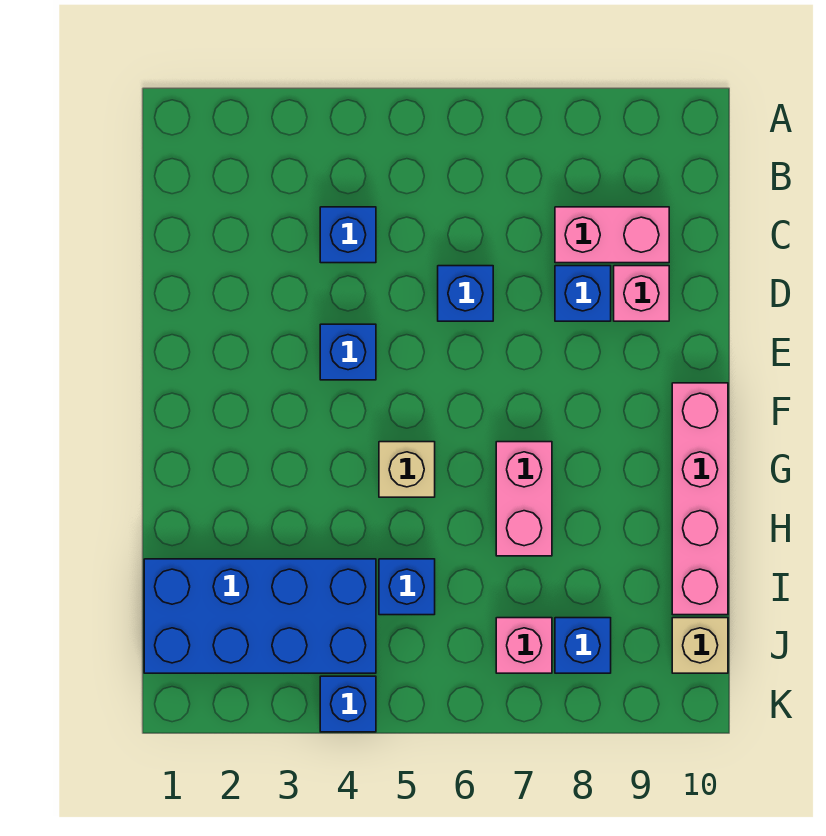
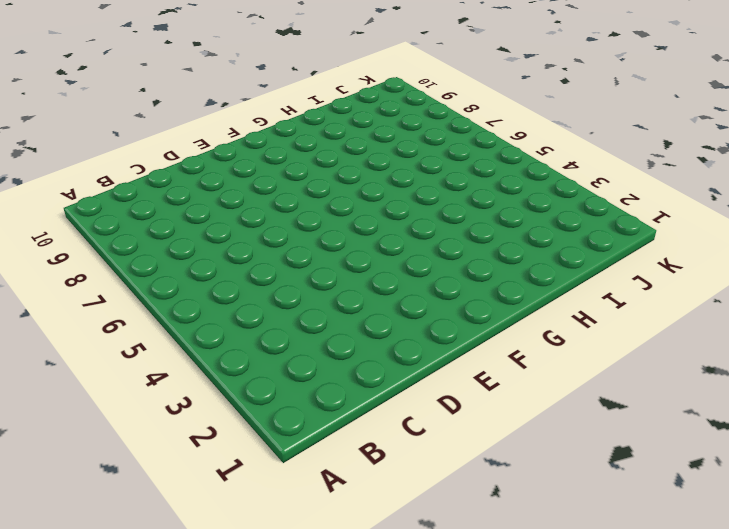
none -> blue 1x1 brick [320,207,376,263]
none -> pink 1x2 brick [555,207,669,263]
none -> blue 1x1 brick [438,266,493,321]

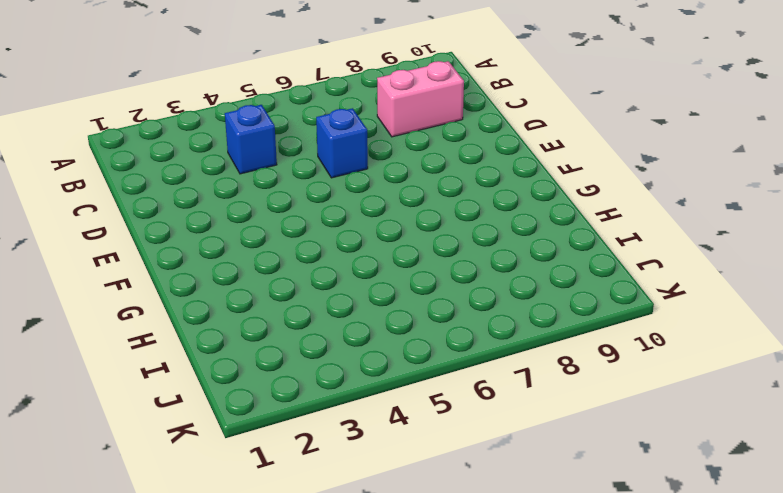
none -> blue 1x1 brick [555,266,611,321]
none -> pink 1x1 brick [614,266,669,321]
none -> blue 1x1 brick [320,324,376,380]

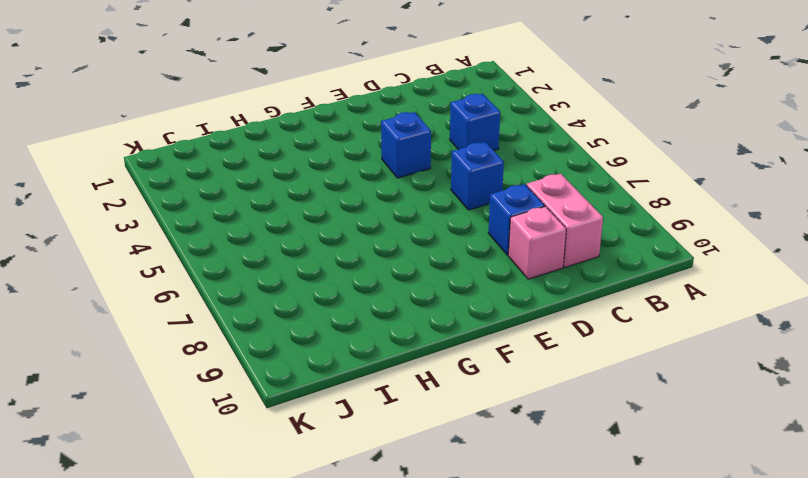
none -> pink 1x4 brick [672,383,728,615]
none -> tan 1x1 brick [379,442,435,497]
none -> pink 1x2 brick [496,442,552,556]

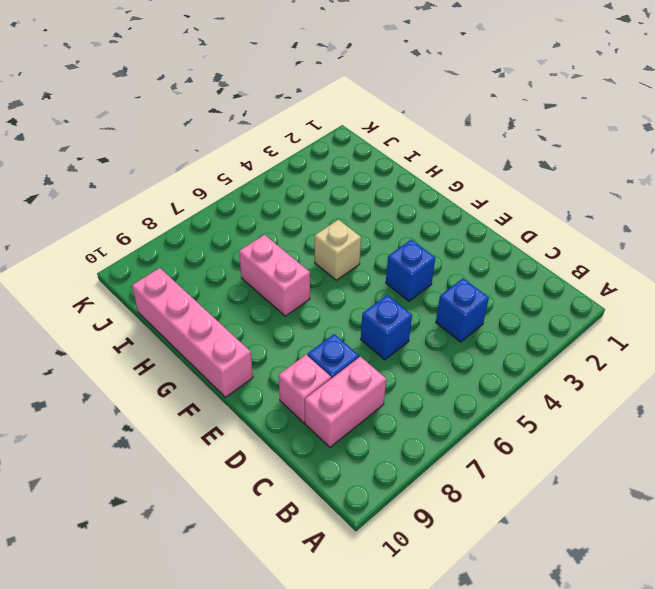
none -> blue 2x4 brick [144,559,376,673]
none -> blue 1x1 brick [379,559,435,615]
none -> pink 1x1 brick [496,618,552,673]

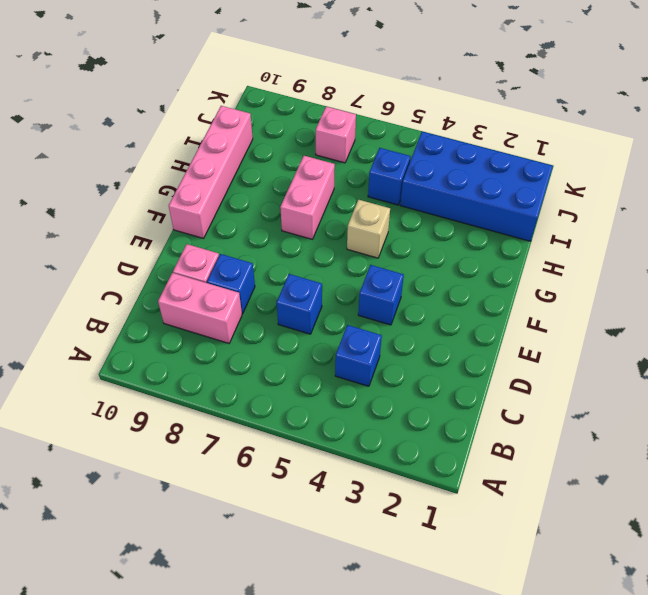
none -> blue 1x1 brick [555,618,611,673]
none -> tan 1x1 brick [672,618,728,673]
none -> blue 1x1 brick [320,676,376,732]

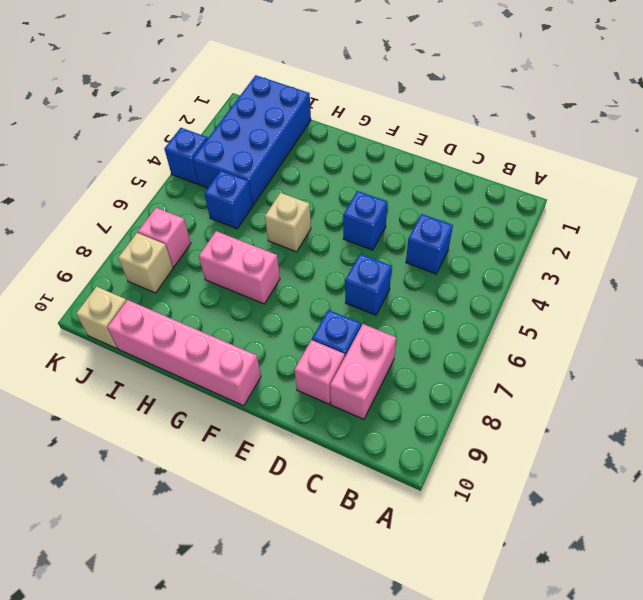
tan 1x1 brick [118,233,173,293] -> blue 1x1 brick [555,618,611,673]

